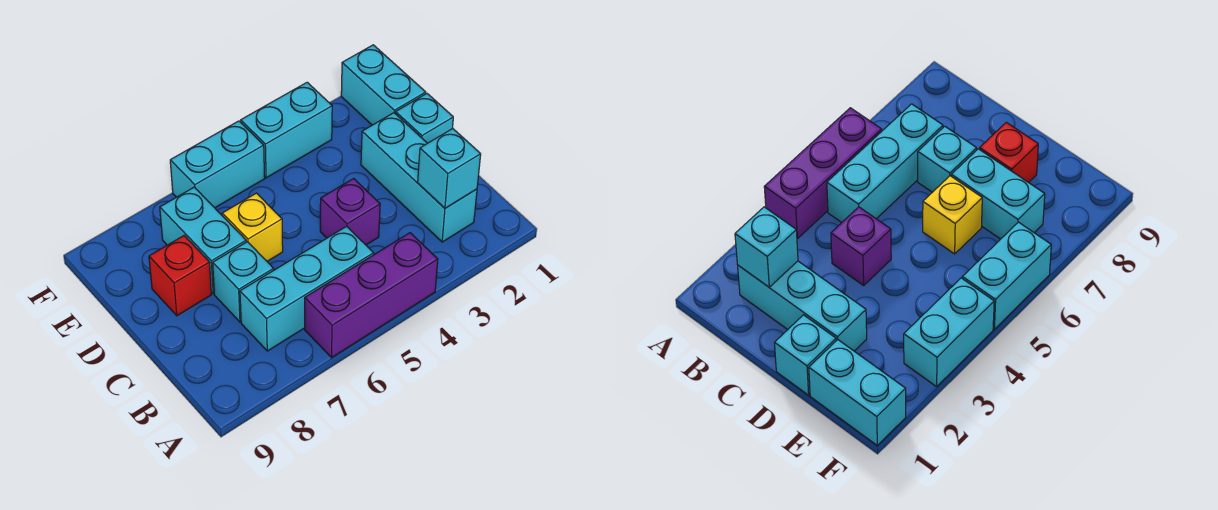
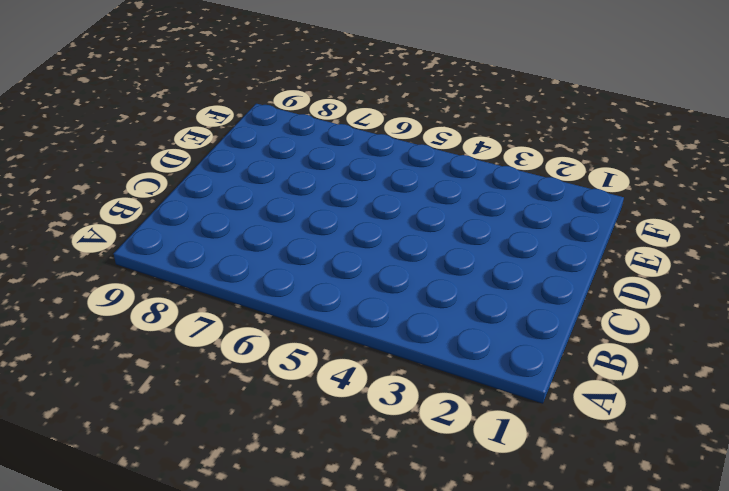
none -> purple 1x3 brick [305,233,438,358]
none -> cyan 1x3 brick [361,113,477,242]
none -> cyan 1x3 brick [240,226,374,351]

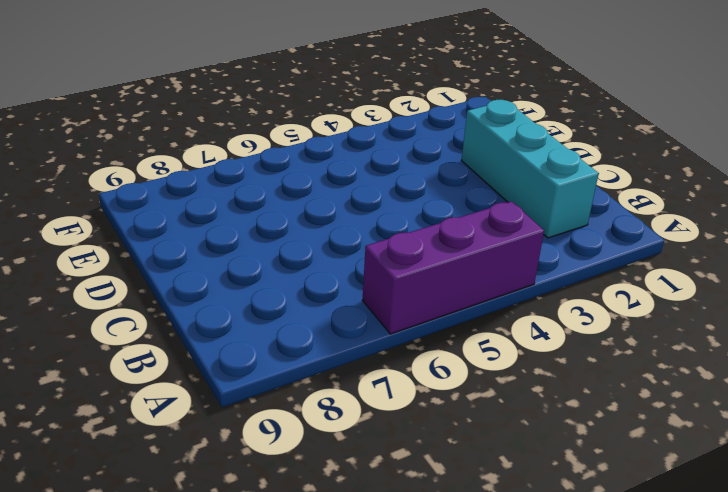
none -> cyan 1x3 brick [240,226,374,351]
none -> purple 1x1 brick [320,179,380,245]
none -> cyan 1x1 brick [213,242,274,322]

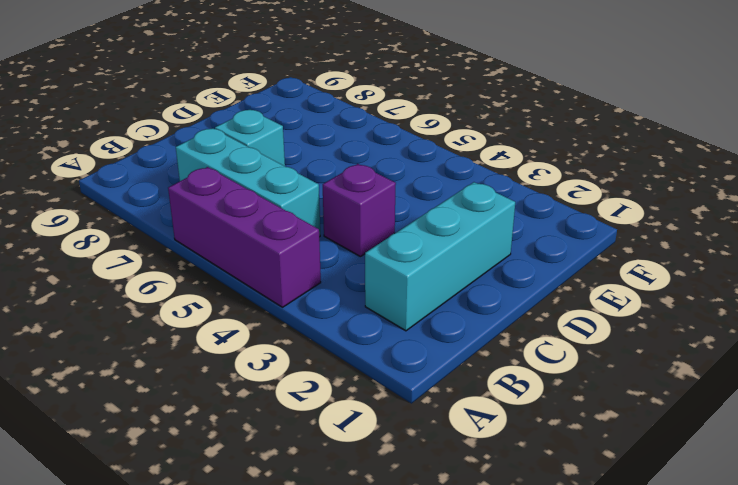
none -> cyan 1x1 brick [396,94,453,143]
none -> yellow 1x1 brick [222,193,283,261]
none -> cyan 1x2 brick [160,187,246,294]

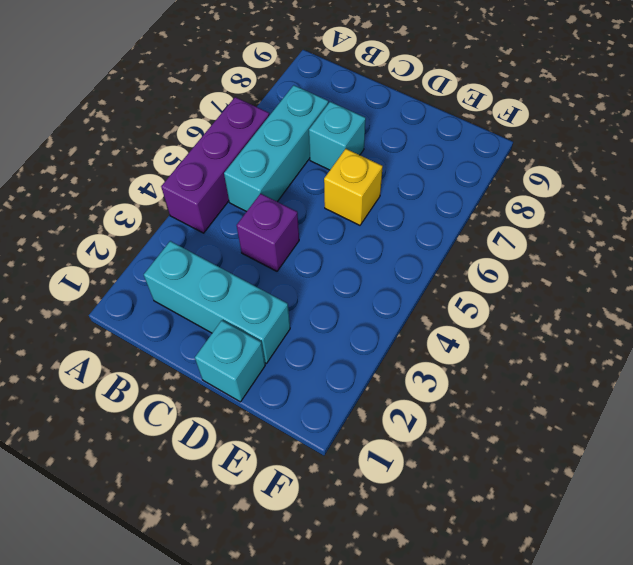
none -> cyan 1x2 brick [160,187,246,294]
none -> red 1x1 brick [149,236,211,316]
none -> cyan 1x2 brick [341,45,426,125]

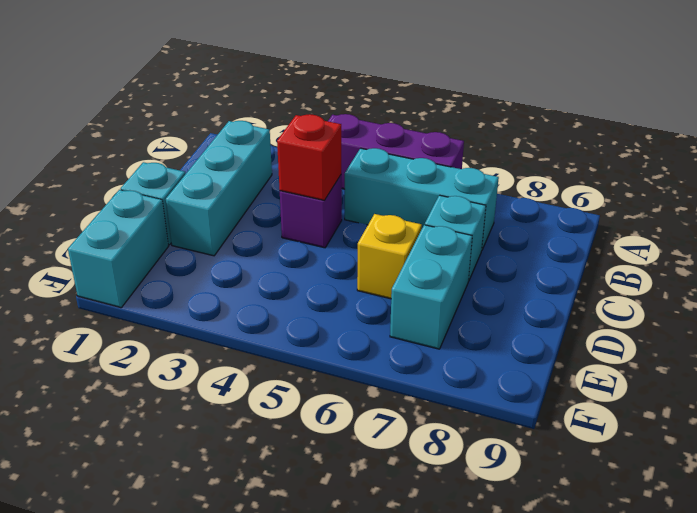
red 1x1 brick [277,114,341,200] -> red 1x1 brick moved to [149,236,211,316]
none -> cyan 1x2 brick [241,82,332,178]
none -> cyan 1x2 brick [170,121,265,208]
none -> cyan 1x1 brick [418,129,481,208]

